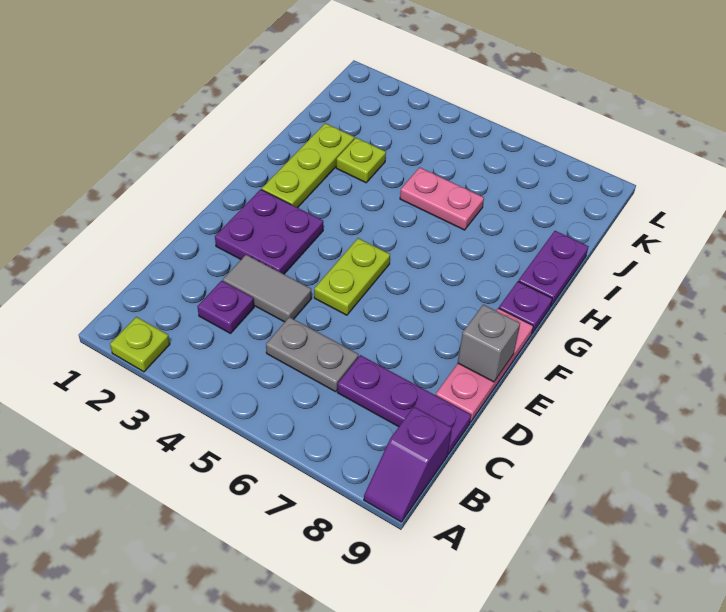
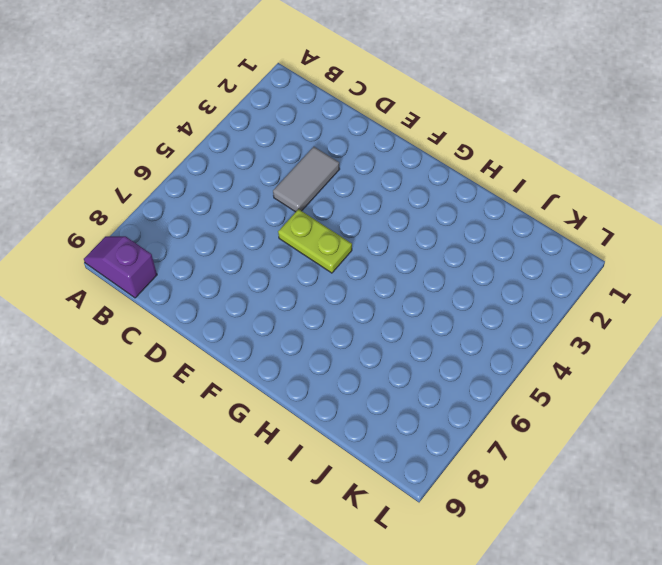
none -> lime 1x1 plate [110,317,170,372]
none -> purple 1x1 plate [197,281,254,333]
none -> grey 1x2 plate [266,317,359,392]

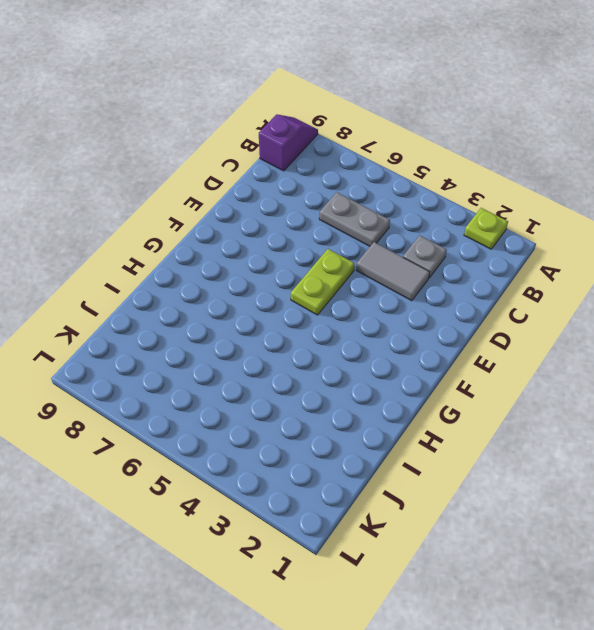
grey 1x1 plate [403,235,447,278] -> purple 1x1 plate [197,281,254,333]
none -> purple 1x3 plate [337,355,471,454]
none -> pink 1x3 plate [436,308,533,422]
none -> purple 2x2 plate [215,189,323,274]

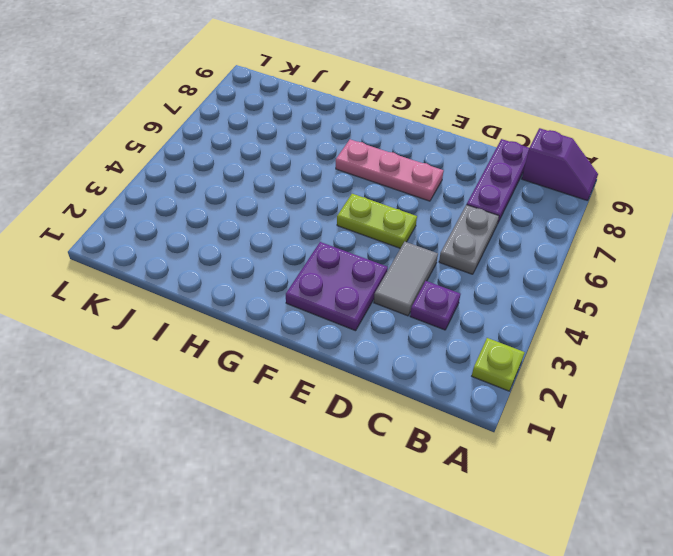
pink 1x3 plate [336,139,443,201] -> pink 1x3 plate moved to [436,308,533,422]
none -> lime 1x3 plate [262,123,354,208]
none -> purple 1x1 plate [499,282,552,333]
none -> purple 1x2 plate [518,231,589,306]

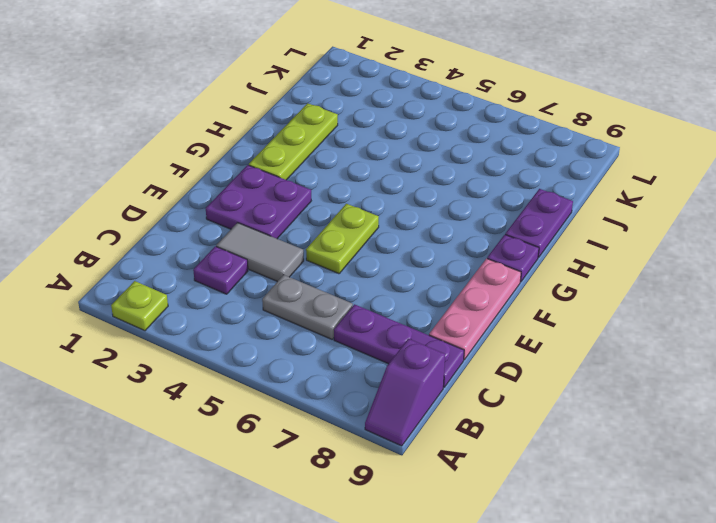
none -> lime 1x1 plate [336,138,386,183]
none -> pink 1x2 plate [400,167,484,230]
none -> grey 1x1 brick [458,305,520,382]

